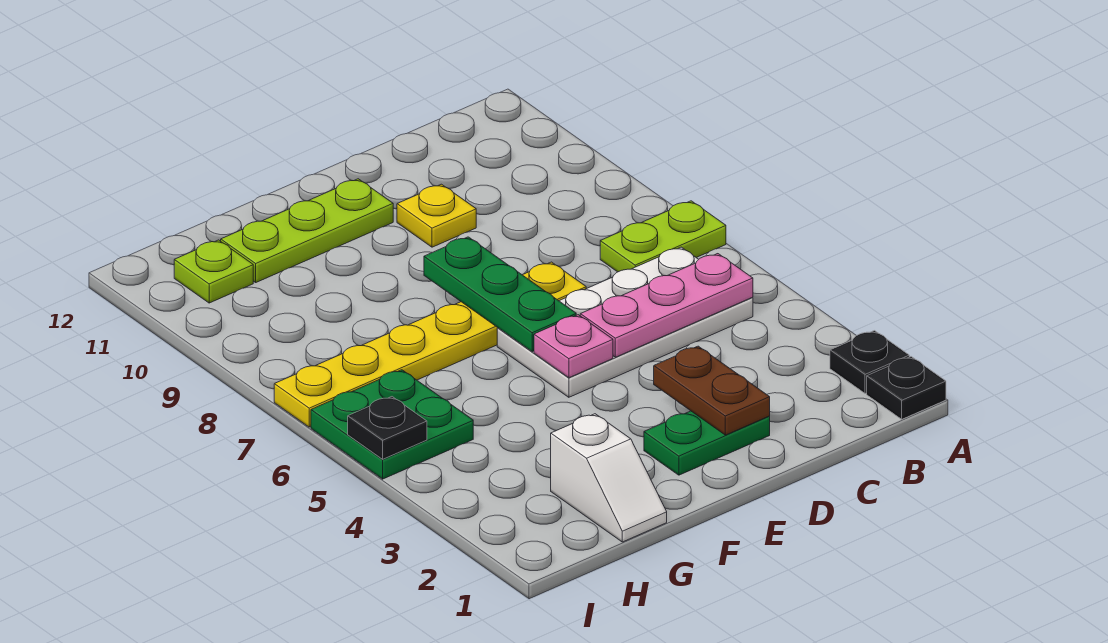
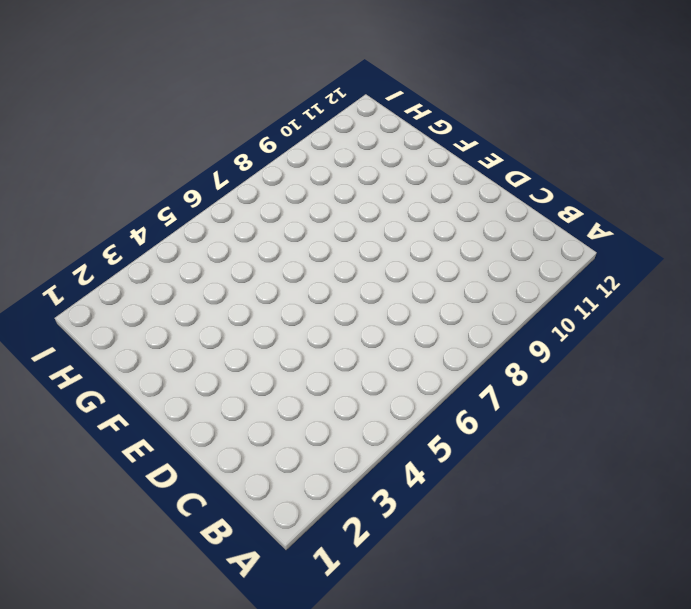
none -> black 1x1 plate [867,357,946,419]
none -> black 1x1 plate [830,331,909,393]
none -> lime 1x2 plate [600,201,726,272]

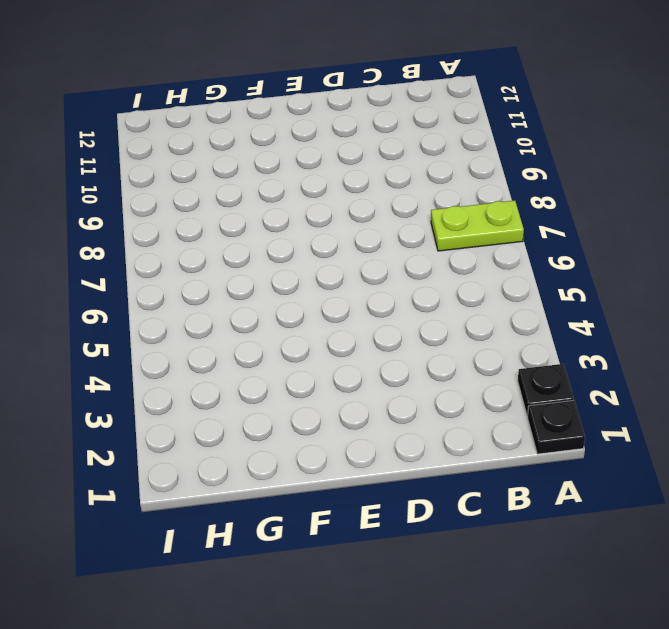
none -> white 2x4 plate [497,247,753,397]
none -> green 1x2 plate [644,411,770,475]
none -> yellow 1x6 plate [274,262,586,427]

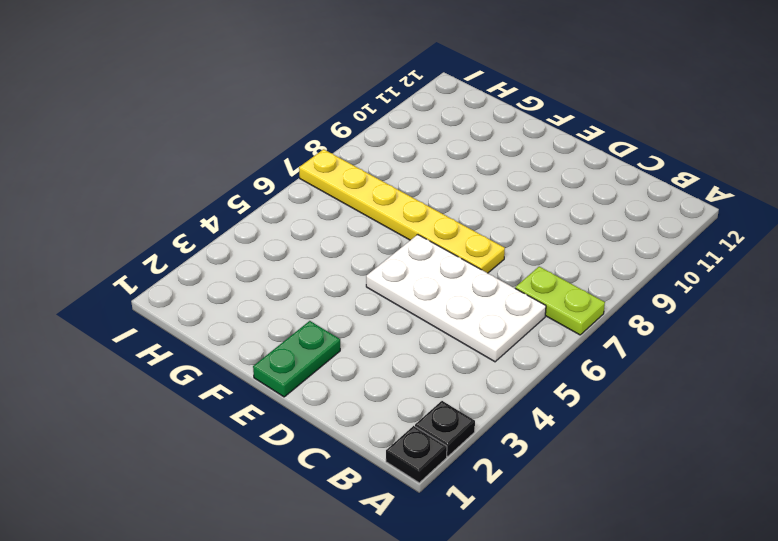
green 1x2 plate [253,321,340,397] -> green 1x2 plate turned to [644,411,770,475]
none -> yellow 1x1 plate [397,184,476,247]
none -> lime 1x3 plate [221,179,393,282]
none -> white 1x2 slope [551,414,667,542]

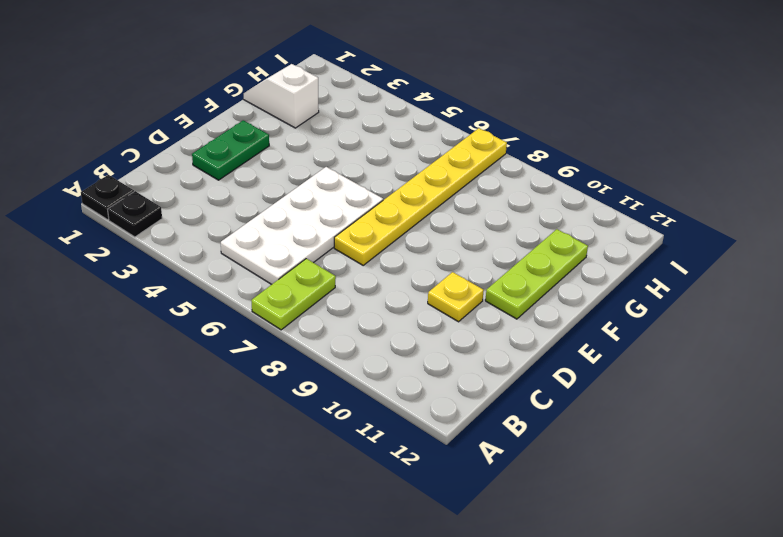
none -> green 2x2 plate [311,370,473,479]
none -> lime 1x1 plate [174,240,253,303]
none -> pink 1x3 plate [580,254,753,357]

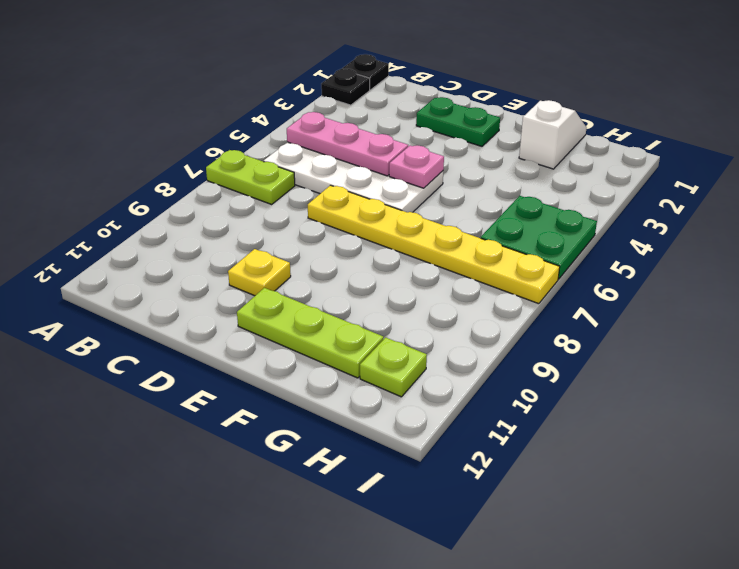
none -> brown 1x2 plate [654,346,770,435]
none -> green 1x3 plate [424,237,576,352]
none -> black 1x1 plate [348,397,427,459]

